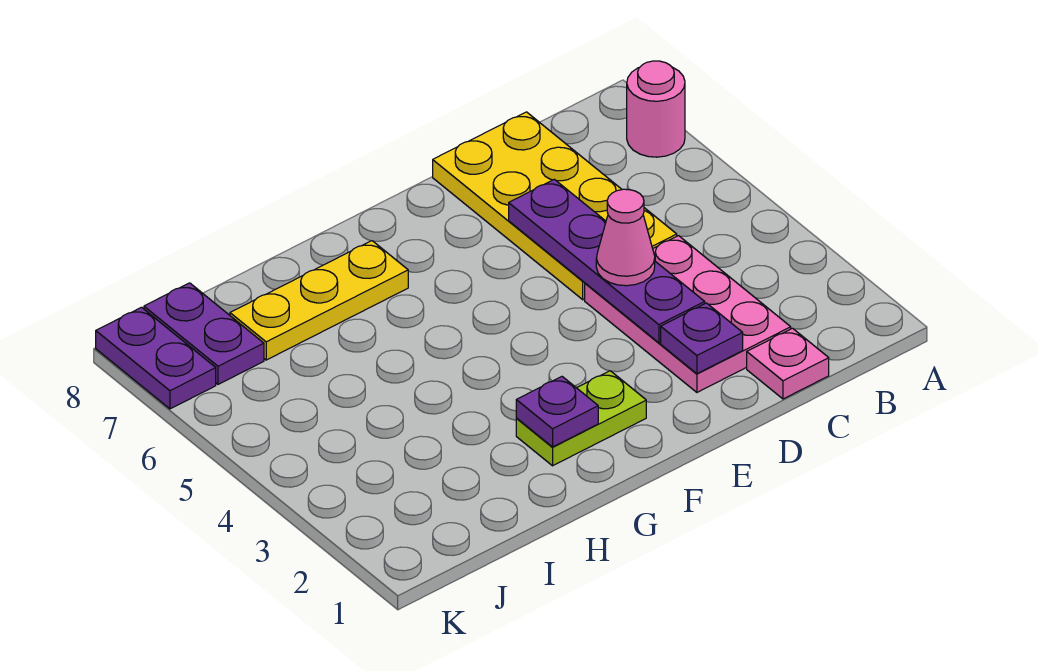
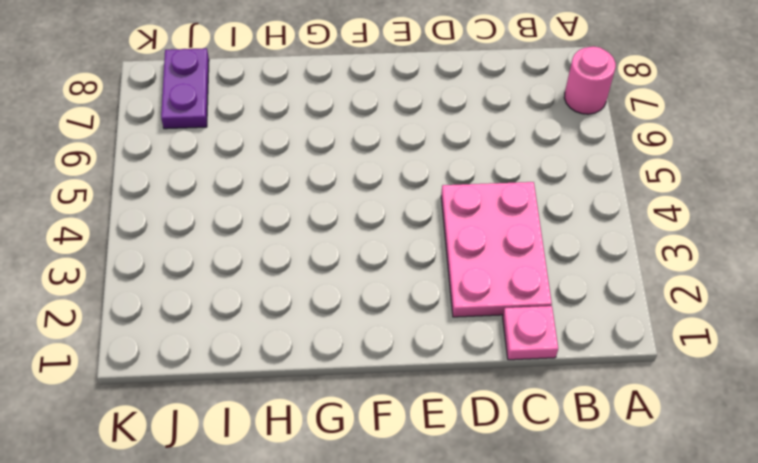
none -> yellow 2x4 plate [433,112,677,300]
none -> lime 1x2 plate [516,371,646,466]
none -> yellow 1x3 plate [230,241,408,360]

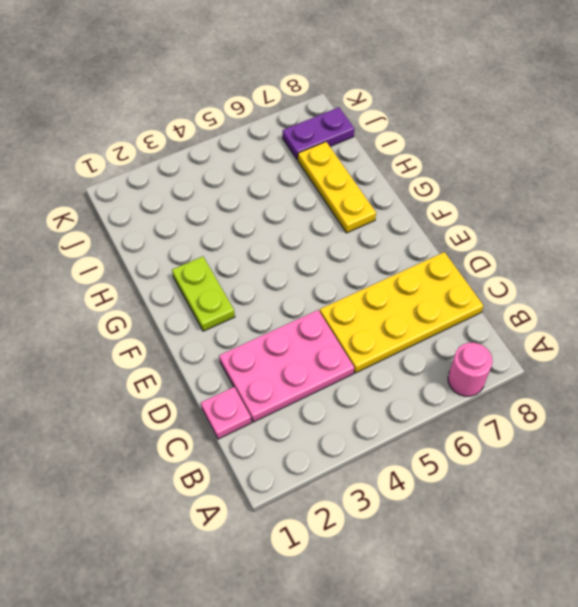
none -> purple 1x2 plate [96,307,216,409]
none -> purple 1x1 plate [661,303,743,374]
none -> purple 1x4 plate [509,179,705,343]

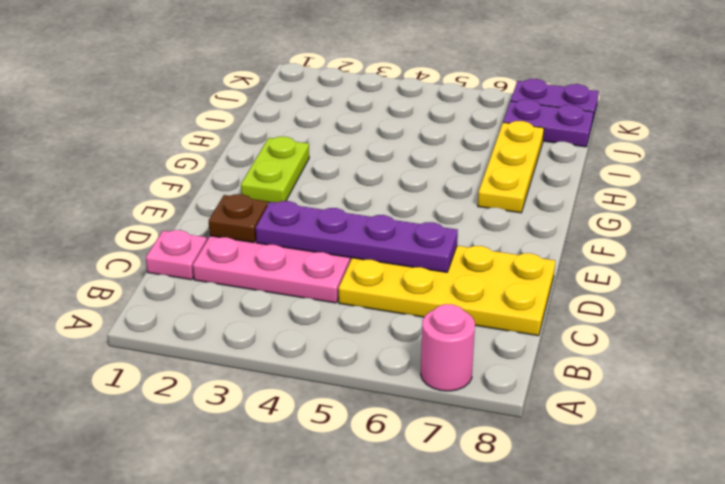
brown 1x1 plate [209,194,268,243] -> purple 1x1 plate [661,303,743,374]
none -> purple 1x1 plate [516,377,598,447]
none -> pink 1x1 cone [596,189,655,286]

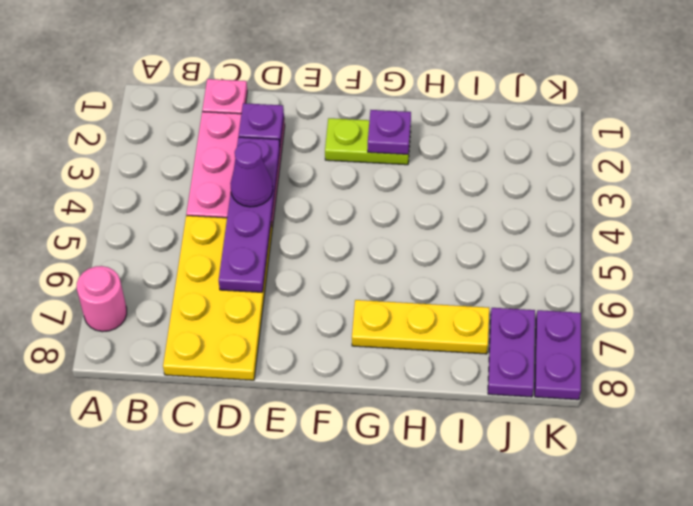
purple 1x1 cone [230,142,273,207] -> pink 1x1 cone [596,189,655,286]

